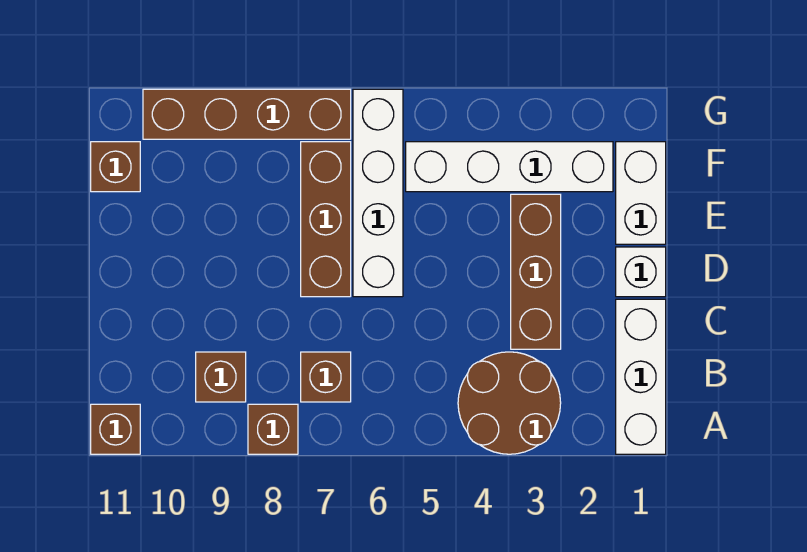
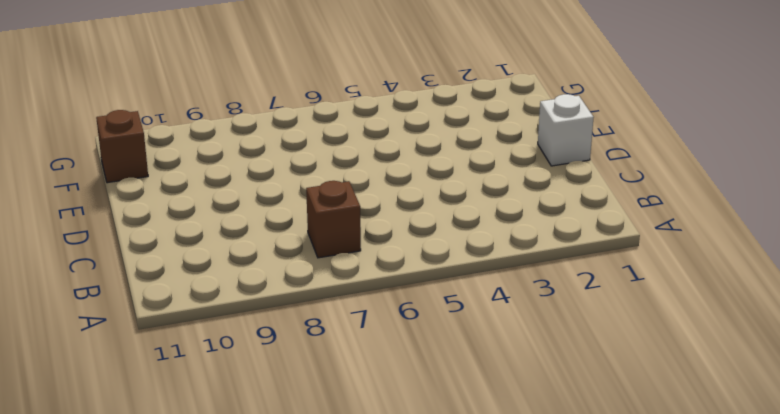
none -> white 1x3 brick [616,299,666,454]
none -> brown 2x2 round brick [458,352,561,454]
none -> brown 1x1 brick [248,404,298,454]

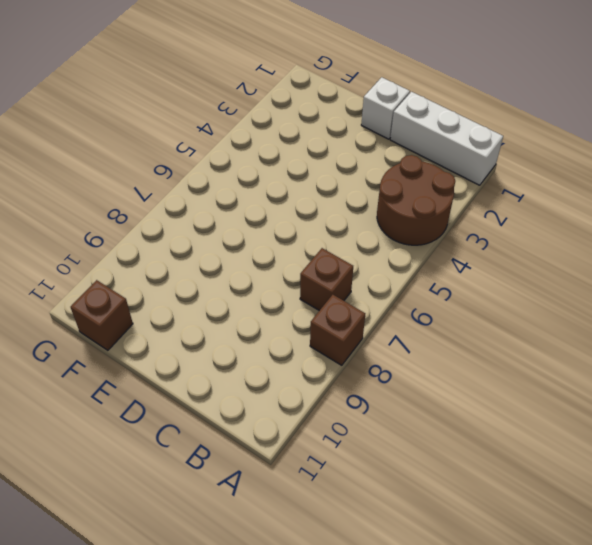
none -> brown 1x1 brick [91,404,140,454]
none -> brown 1x1 brick [196,352,246,402]
none -> brown 1x3 brick [511,194,561,349]

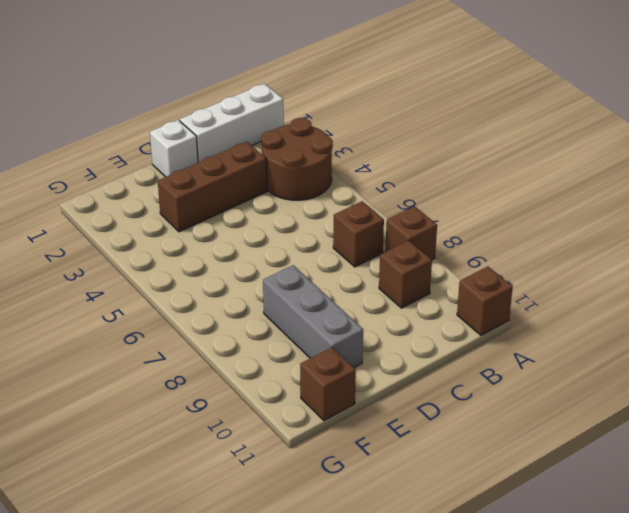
grey 1x3 brick [263,265,363,368] -> none
none -> white 1x4 brick [353,89,403,297]
none -> brown 1x3 brick [301,142,351,297]
none -> white 1x2 brick [616,142,666,244]

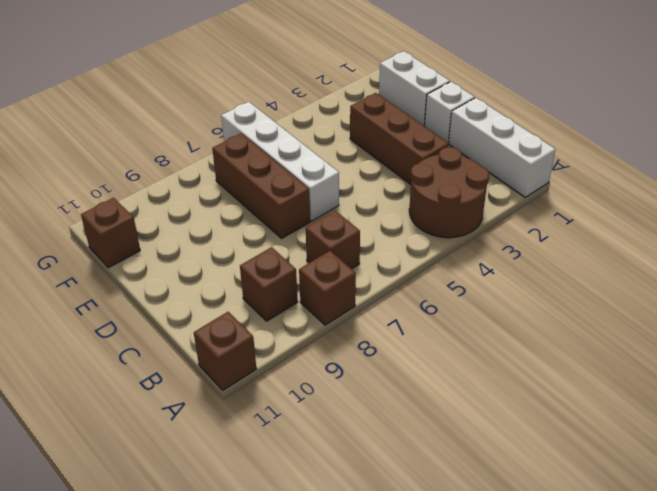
none -> white 1x4 brick [406,142,613,192]
none -> brown 1x4 brick [143,89,351,139]

